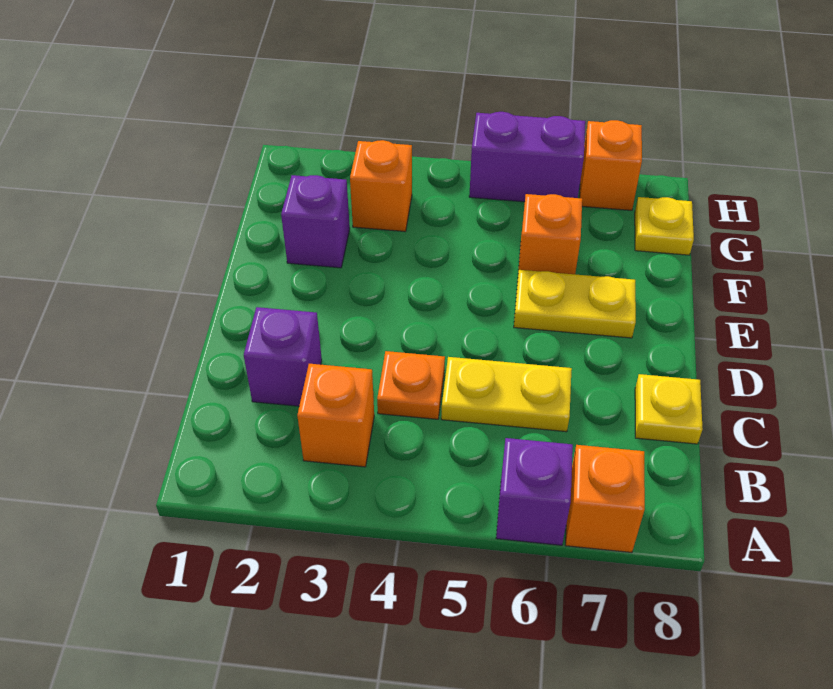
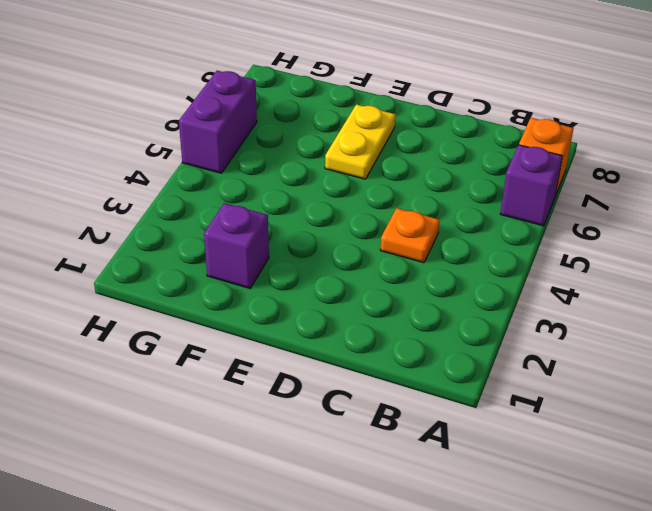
none -> orange 1x1 brick [297,364,374,467]
none -> purple 1x1 brick [244,307,322,406]
none -> yellow 1x2 plate [441,357,572,432]

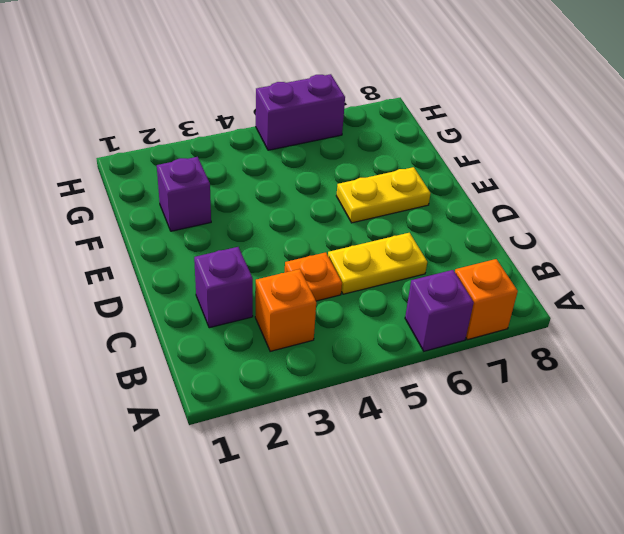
none -> yellow 1x1 plate [635,374,703,444]
none -> orange 1x1 brick [518,194,582,274]
none -> orange 1x1 brick [350,140,412,232]

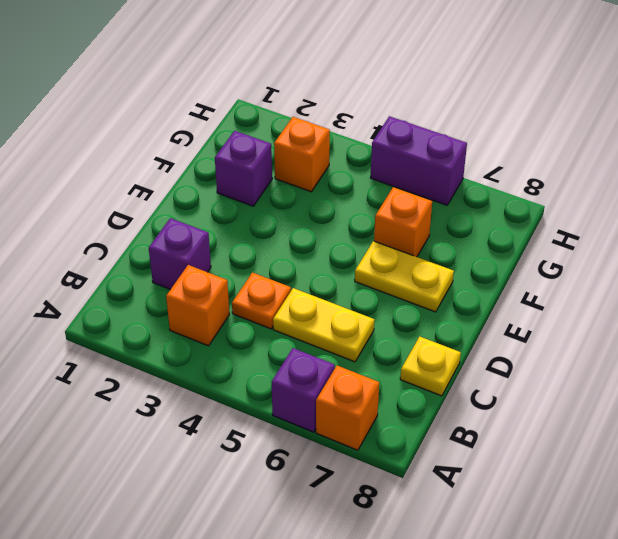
none -> yellow 1x1 plate [635,197,694,255]
none -> orange 1x1 brick [580,120,642,210]

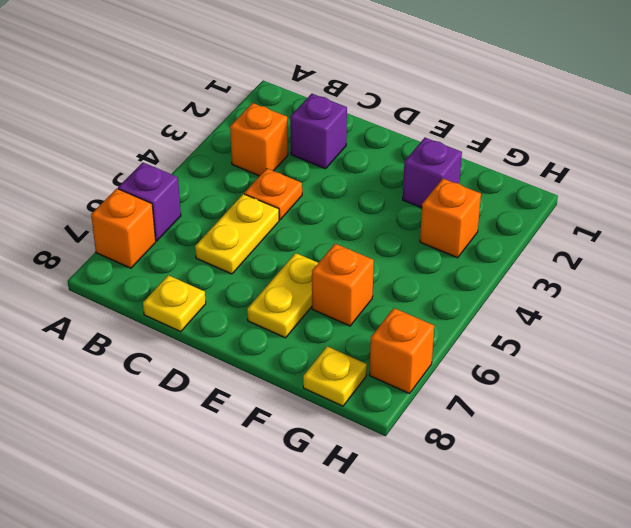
none -> purple 1x2 brick [469,112,585,202]

